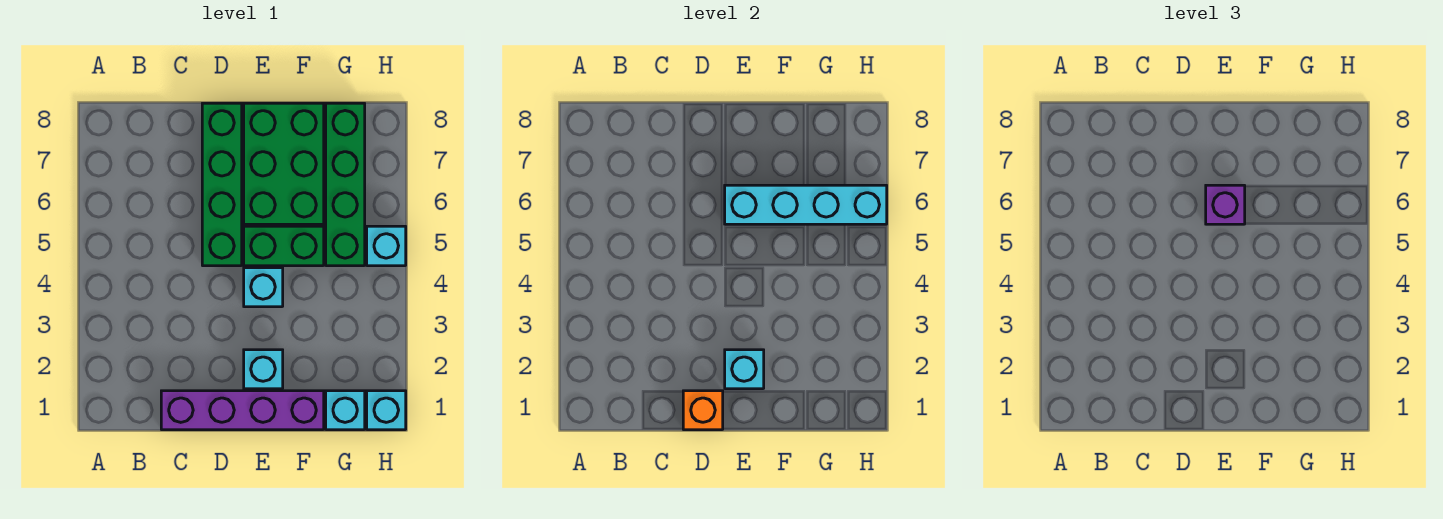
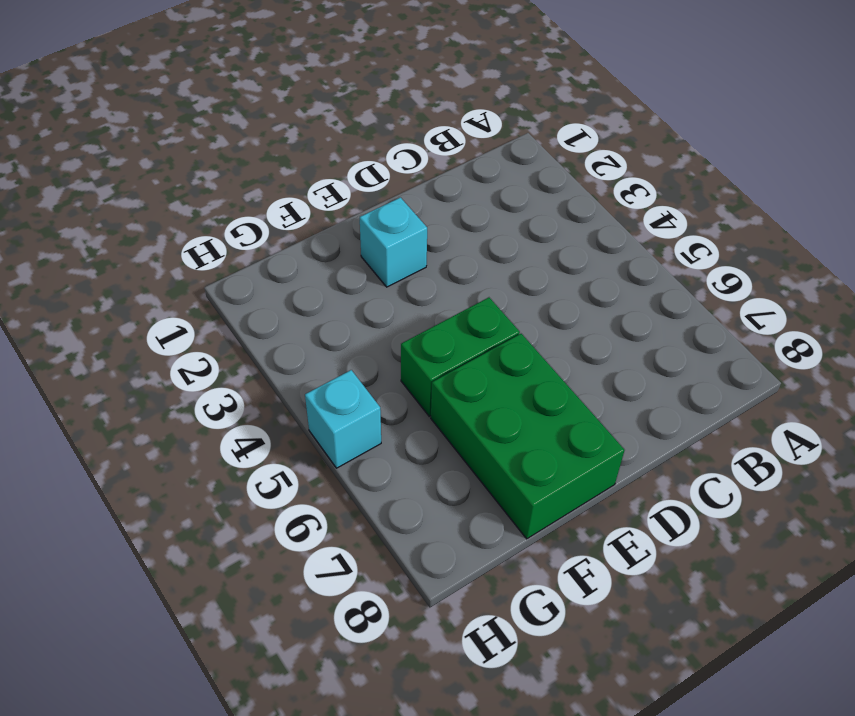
none -> purple 1x4 brick [161,391,324,430]
none -> green 1x4 brick [202,103,242,266]
none -> cyan 1x1 brick [244,268,283,307]

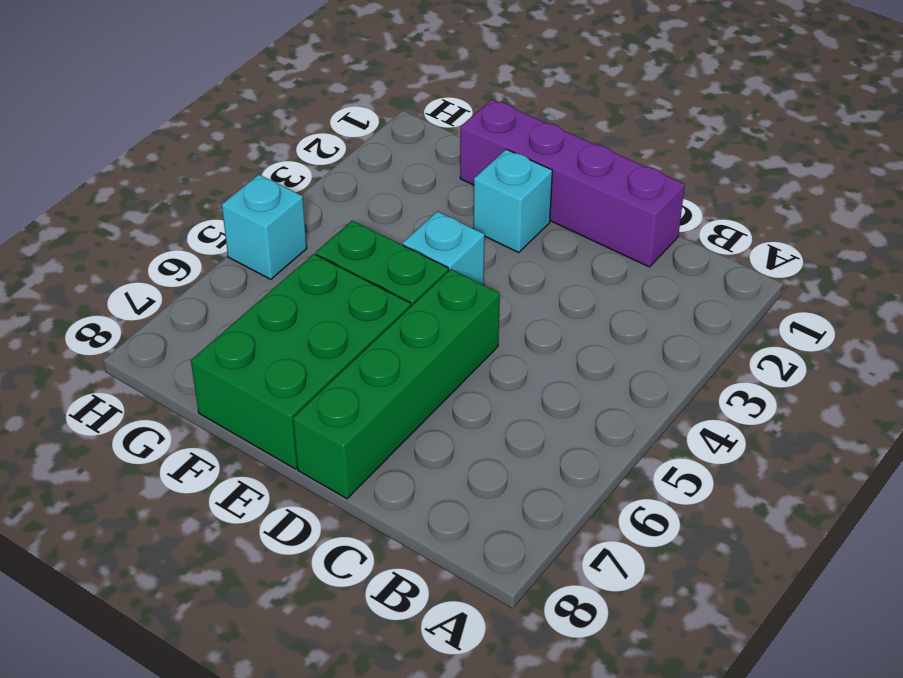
none -> cyan 1x1 brick [326,391,365,430]
none -> green 1x4 brick [326,103,365,266]
none -> cyan 1x1 brick [367,391,406,430]

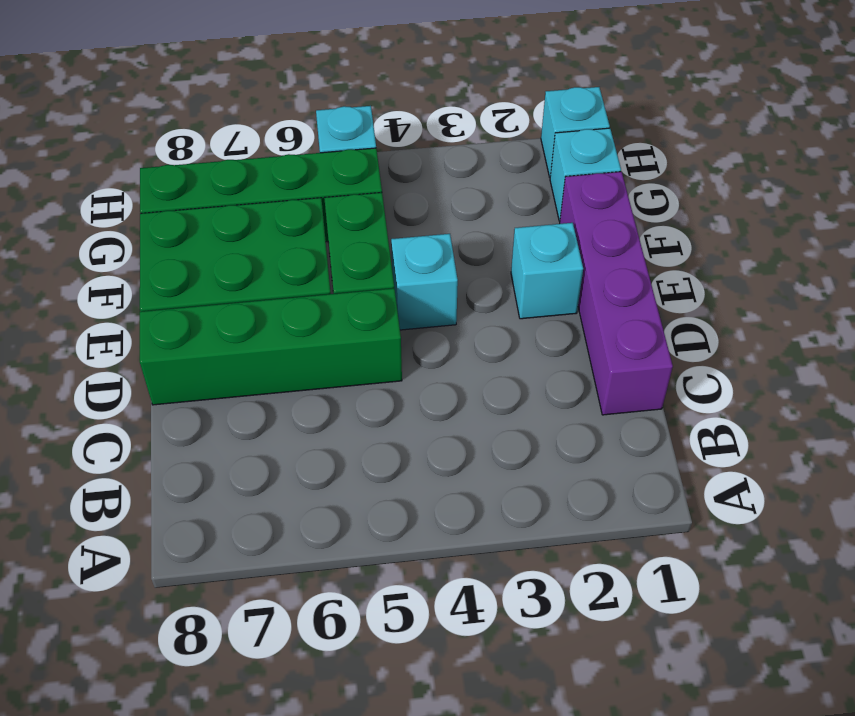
none -> orange 1x1 brick [683,391,723,430]
none -> cyan 1x1 brick [725,350,764,389]
none -> cyan 1x4 brick [725,185,887,224]

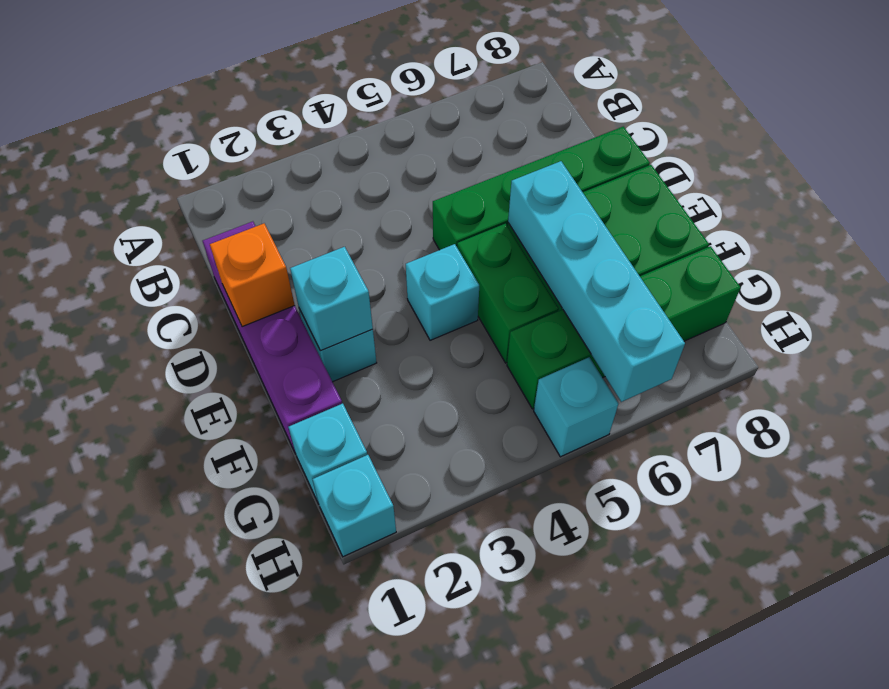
none -> purple 1x1 brick [1206,185,1245,224]

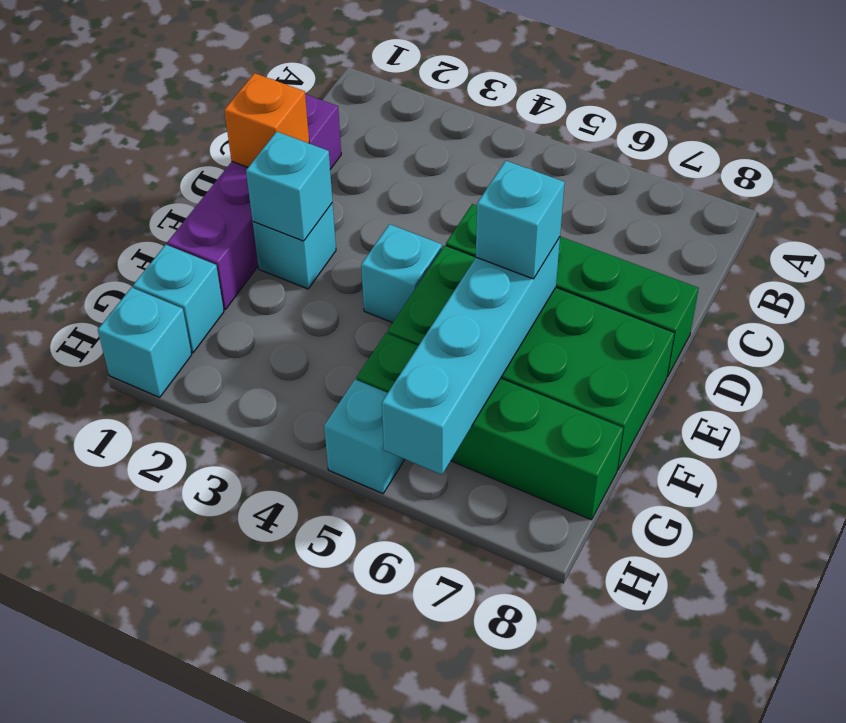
cyan 1x1 brick [476,161,565,279] -> purple 1x1 brick [1206,185,1245,224]

